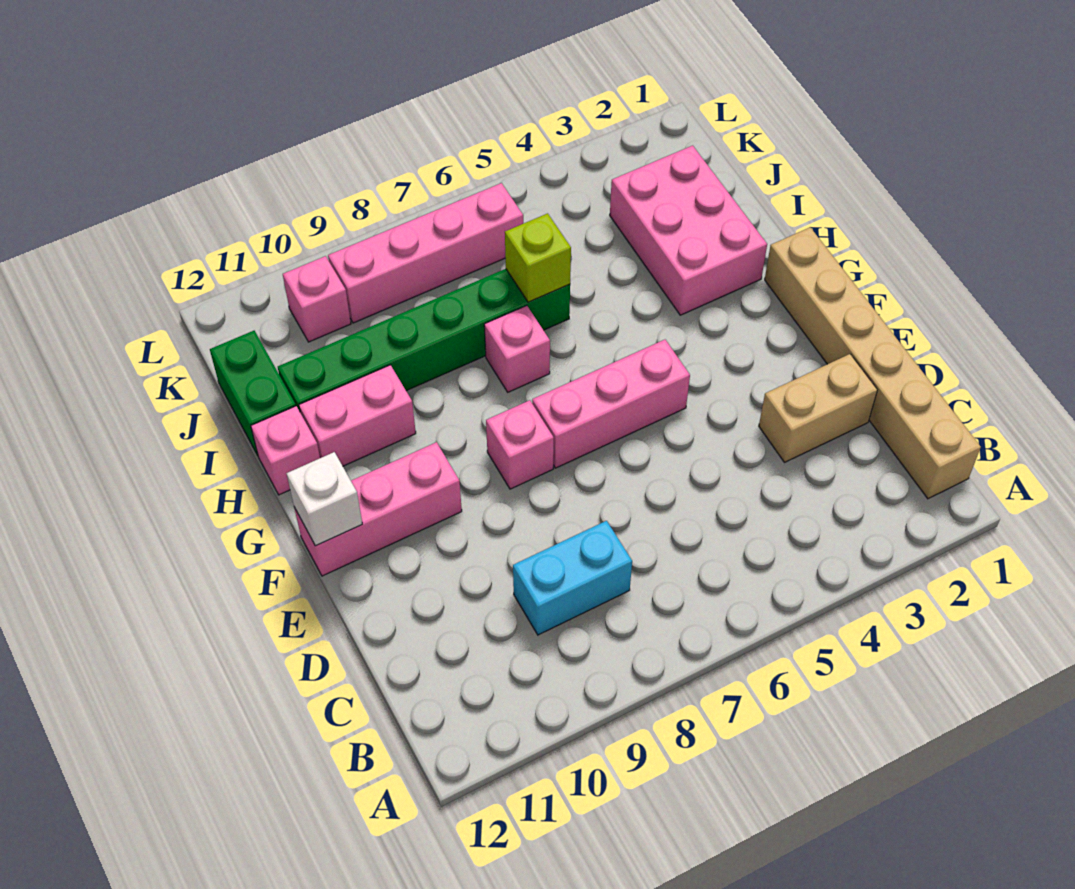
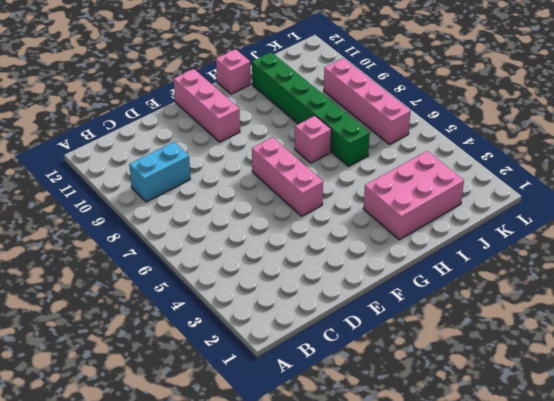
cyan 1x2 brick [129,142,190,202] -> cyan 1x2 brick turned to [513,521,632,635]
none -> tan 1x6 brick [765,227,981,499]
none -> tan 1x2 brick [759,354,877,462]
none -> pink 1x1 brick [486,400,554,489]

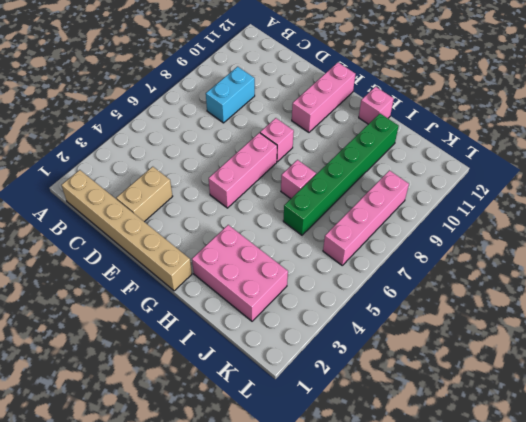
none -> pink 1x2 brick [299,365,416,466]
none -> green 1x2 brick [210,331,296,455]
none -> pink 1x1 brick [283,256,351,342]

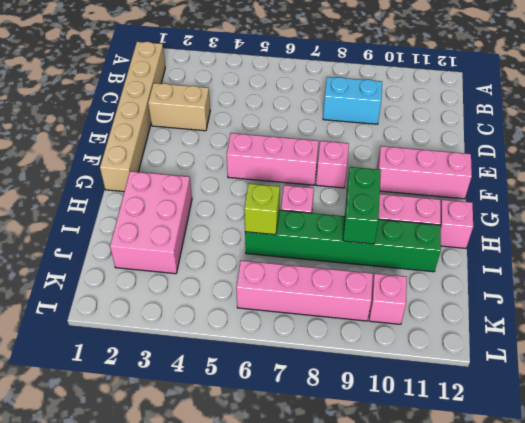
green 1x2 brick [343,167,381,244] -> green 1x2 brick moved to [210,331,296,455]
none -> white 1x1 brick [286,452,362,546]

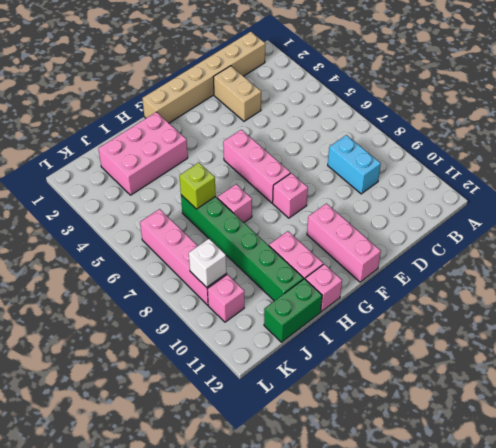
white 1x1 brick [189,239,226,287] -> white 1x1 brick moved to [286,452,362,546]

